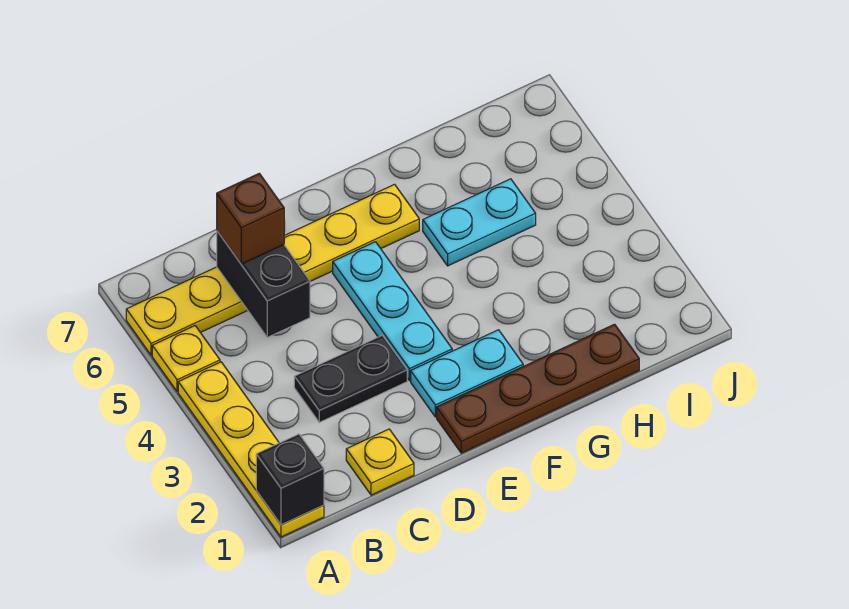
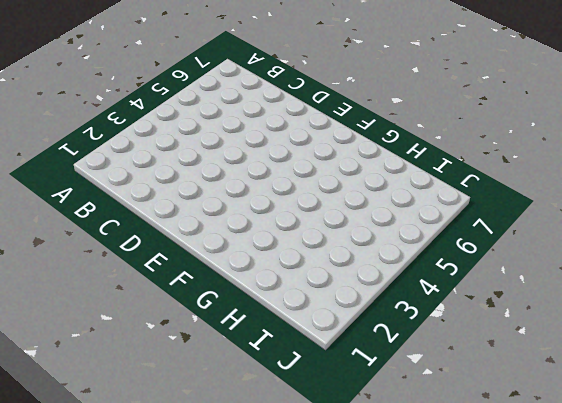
none -> yellow 1x4 plate [178,362,324,537]
none -> yellow 1x1 plate [152,326,220,392]
none -> yellow 1x6 plate [126,184,419,355]

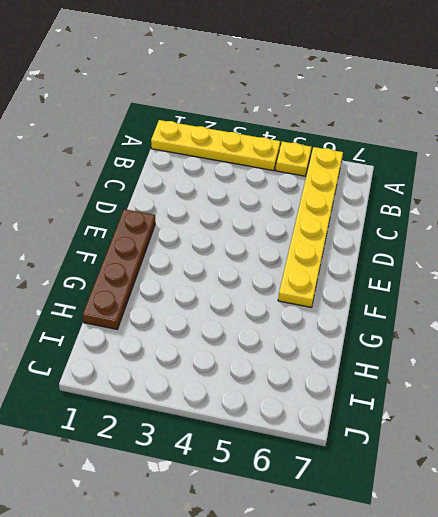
none -> yellow 1x1 plate [346,429,414,495]
none -> black 1x2 plate [294,335,407,422]
none -> cyan 1x2 plate [411,330,523,417]

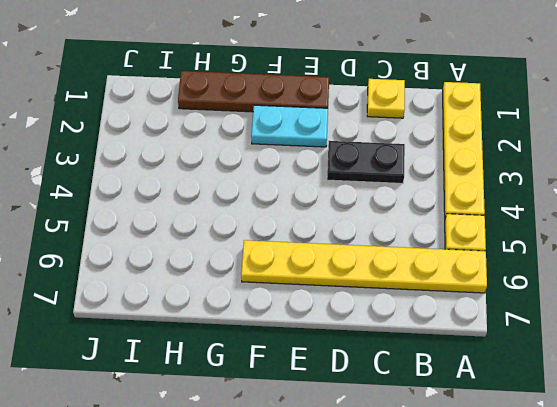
none -> cyan 1x3 plate [333,242,452,381]
none -> cyan 1x2 plate [423,179,536,266]
none -> black 1x1 brick [256,434,324,525]

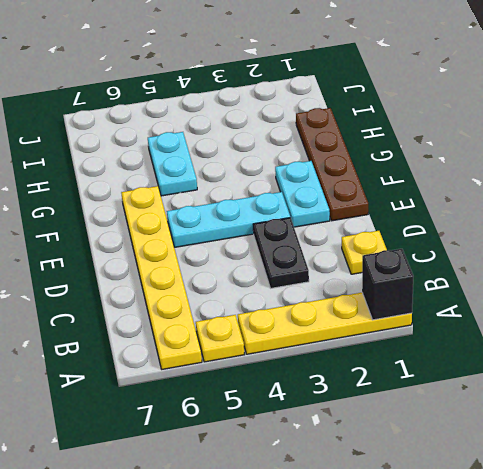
none -> black 1x2 brick [217,231,310,337]
none -> brown 1x1 brick [217,173,284,264]

